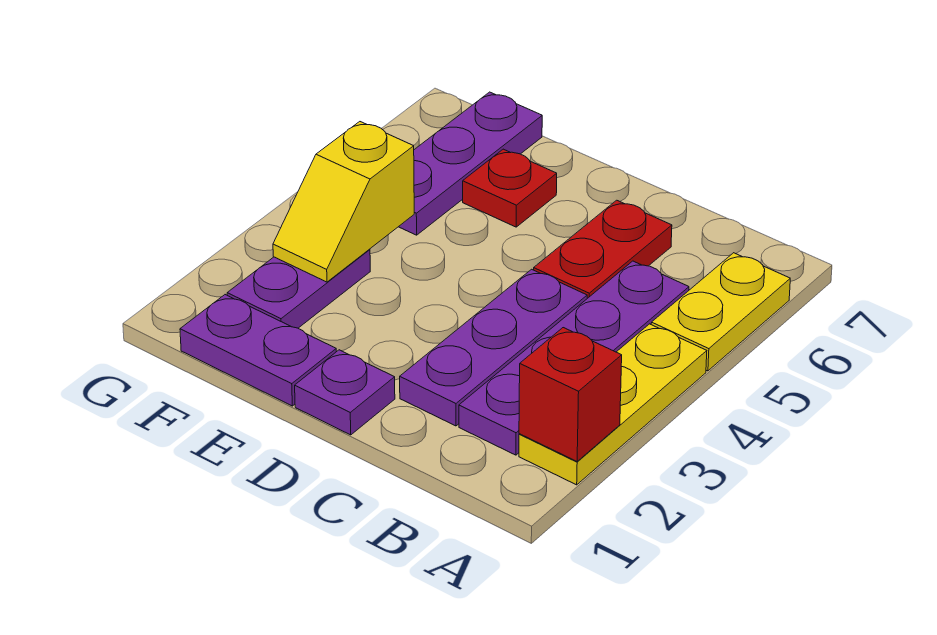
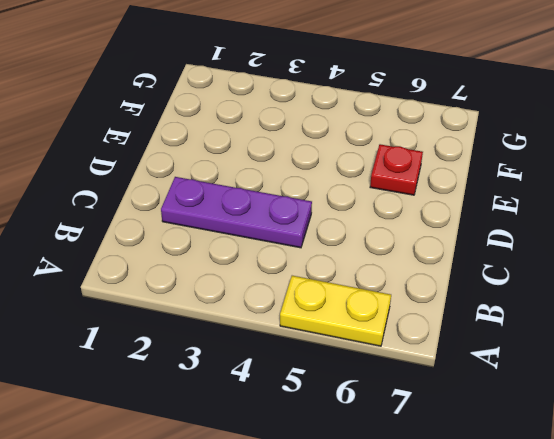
none -> yellow 1x3 plate [519,324,707,485]
none -> purple 1x4 plate [459,261,689,455]
none -> red 1x2 plate [534,200,672,298]

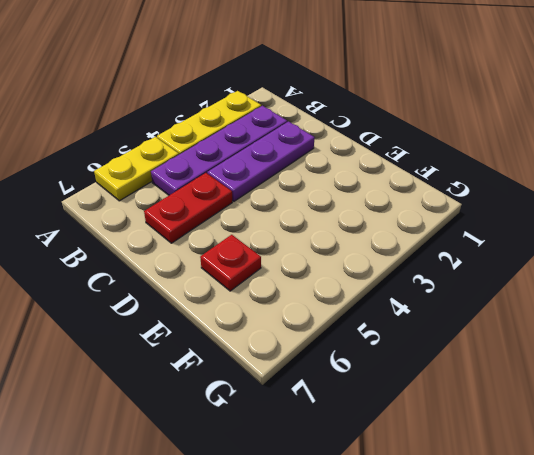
none -> purple 1x1 plate [295,350,395,435]
none -> purple 1x2 plate [180,295,336,406]
none -> purple 1x2 plate [227,249,370,328]

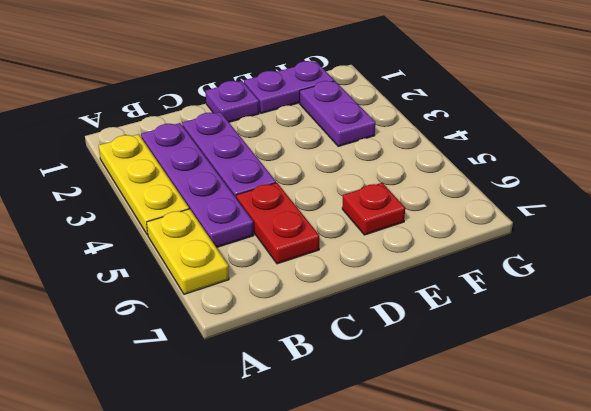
none -> purple 1x3 plate [399,92,542,235]
none -> red 1x1 brick [519,328,622,461]
none -> yellow 1x2 slope [273,122,414,282]

